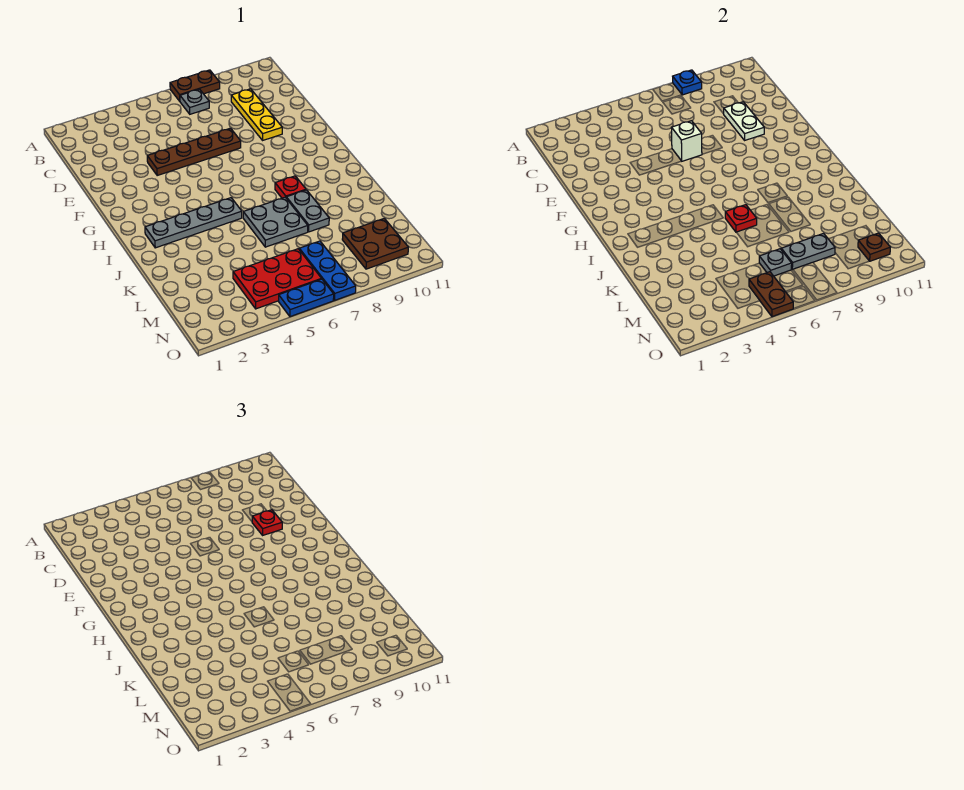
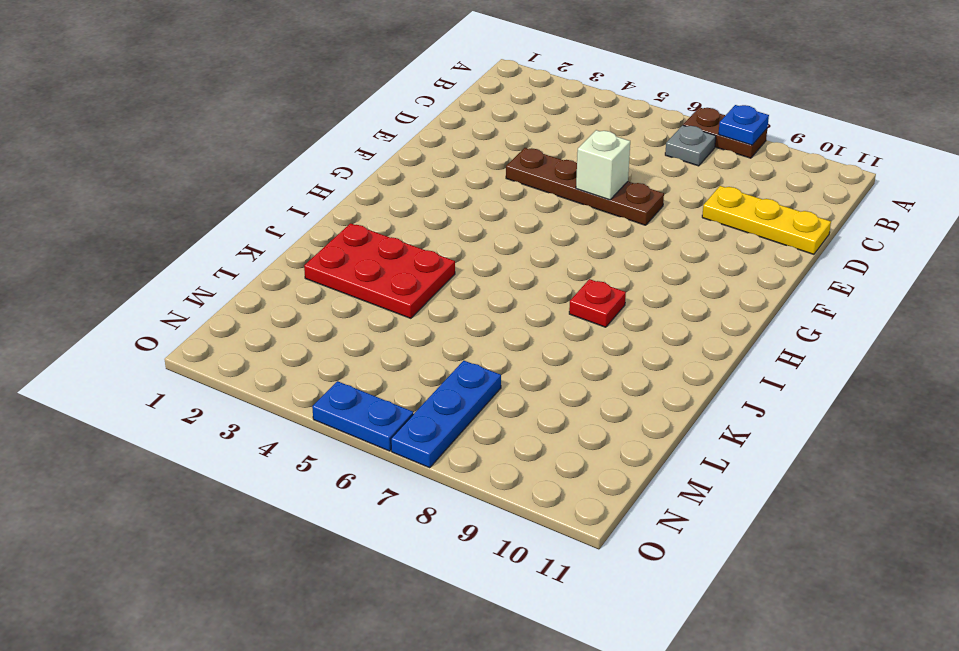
yellow 1x3 plate [702,186,831,254] -> yellow 1x3 plate turned to [231,89,282,140]
red 2x3 plate [304,223,455,318] -> red 2x3 plate moved to [233,249,321,309]
none -> grey 1x4 plate [145,198,242,248]
none -> grey 2x2 plate [243,197,308,247]
none -> grey 1x2 plate [286,190,329,232]

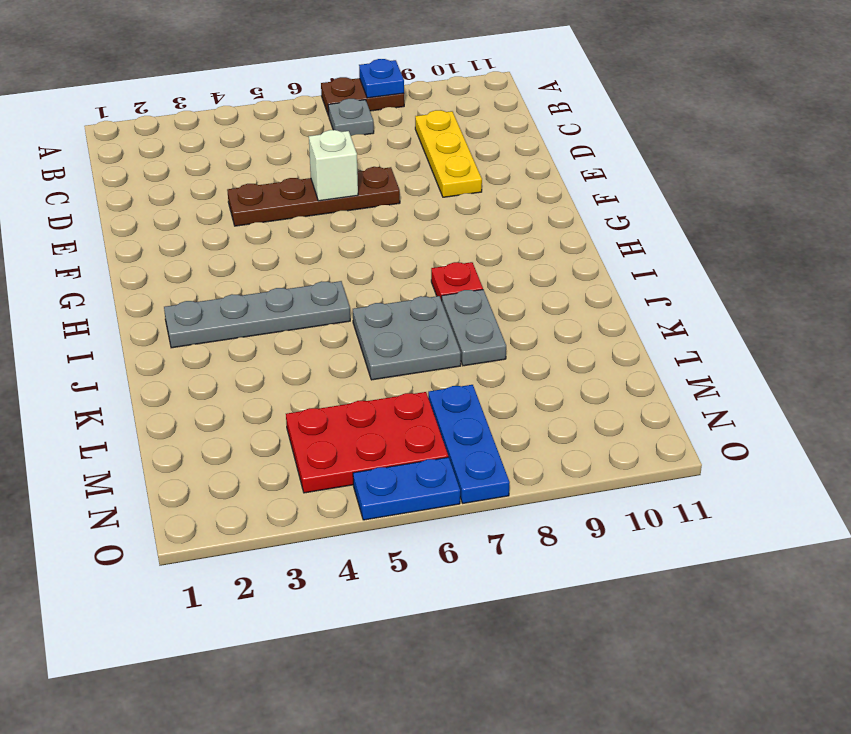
none -> brown 2x2 plate [342,218,408,269]
none -> white 1x2 plate [724,102,764,140]
none -> red 1x1 plate [725,205,757,232]

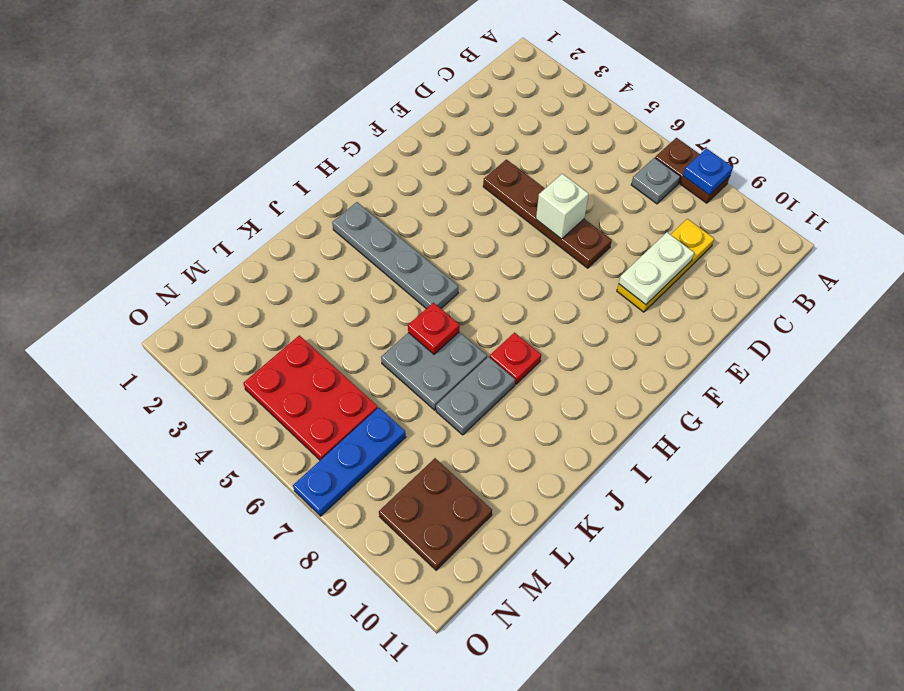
none -> blue 1x2 plate [279,279,334,317]
none -> grey 1x1 plate [759,249,792,276]
none -> grey 1x2 plate [781,234,835,269]

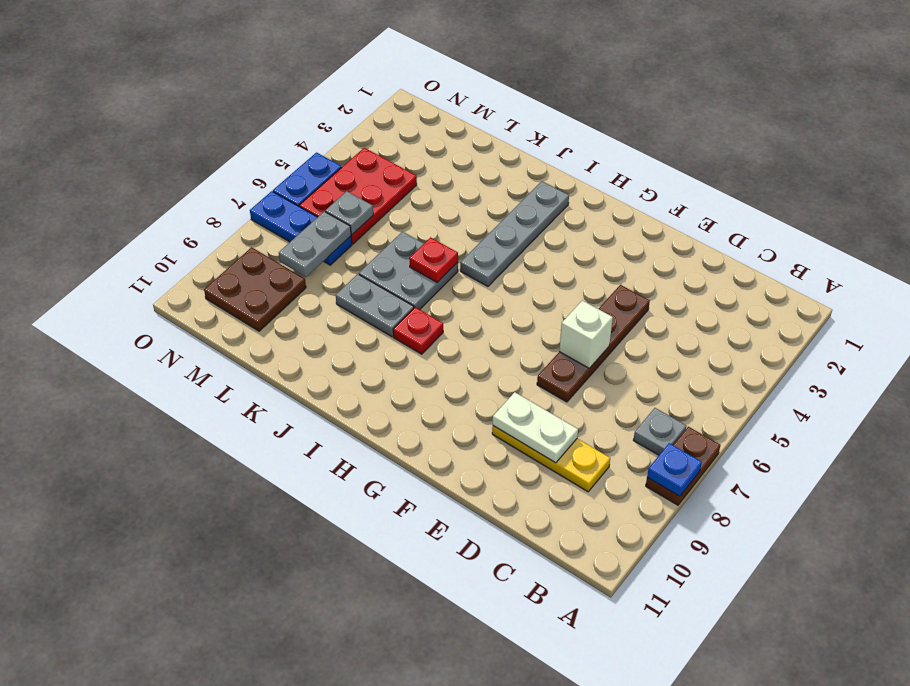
none -> brown 1x2 plate [749,272,794,317]
none -> brown 1x1 plate [858,233,890,261]
none -> red 1x1 plate [252,510,282,535]

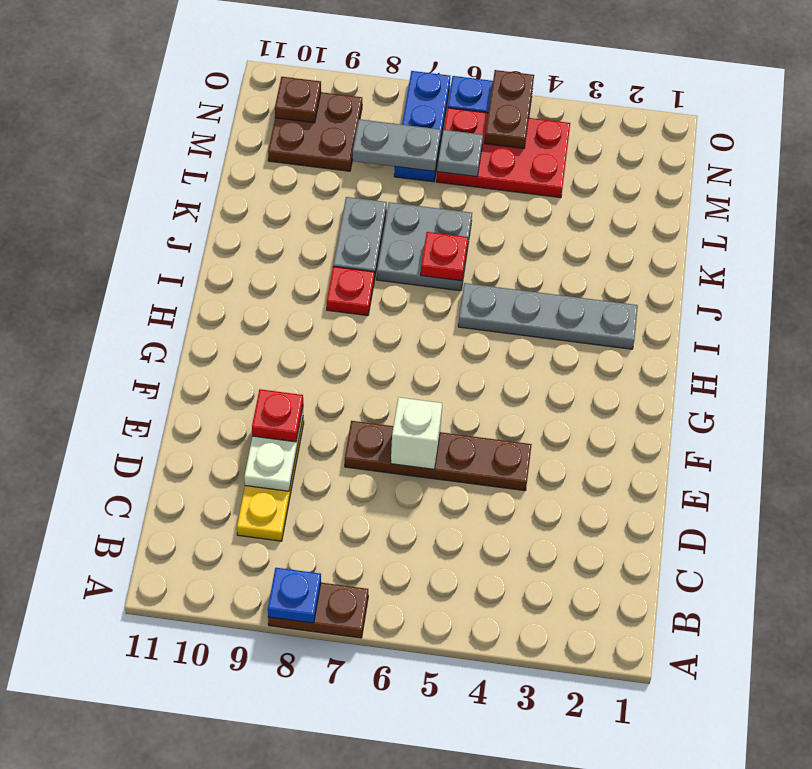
none -> grey 1x1 plate [180,89,209,114]

